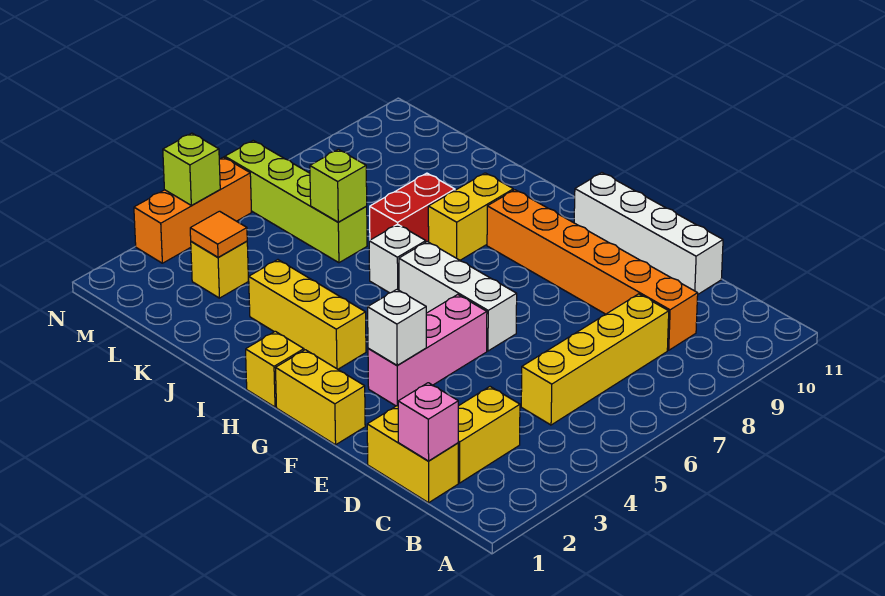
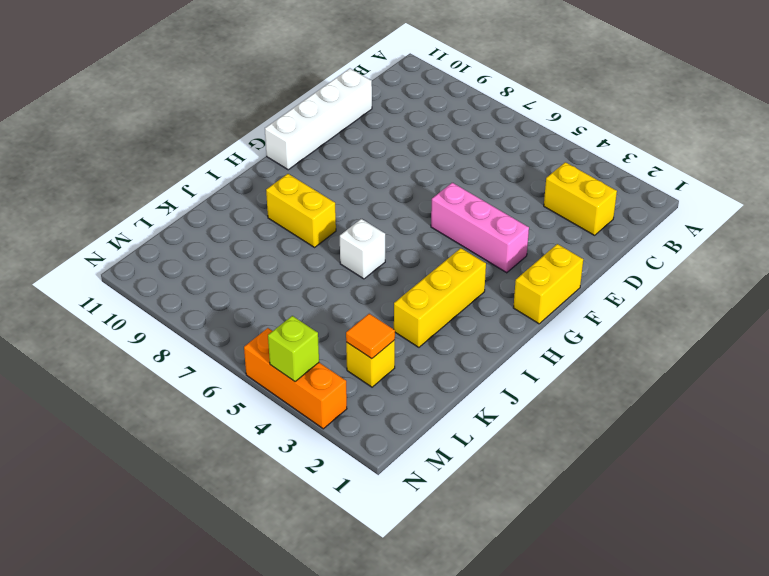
none -> yellow 1x2 brick [367,406,458,503]
none -> yellow 1x4 brick [521,294,669,425]
none -> orange 1x6 brick [487,190,698,350]

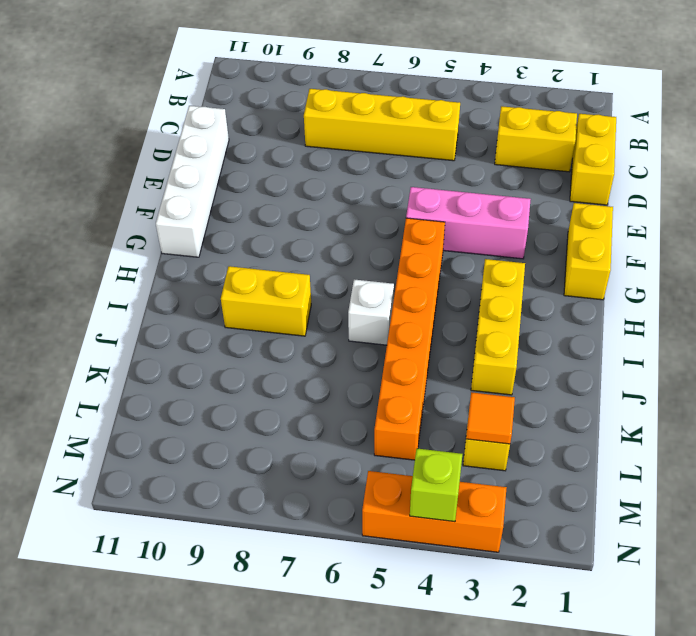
orange 1x6 brick [374,218,445,460] -> orange 1x6 brick moved to [487,190,698,350]
none -> white 1x3 brick [399,242,517,351]
none -> yellow 1x1 brick [246,331,304,407]
none -> red 1x2 brick [370,173,455,242]

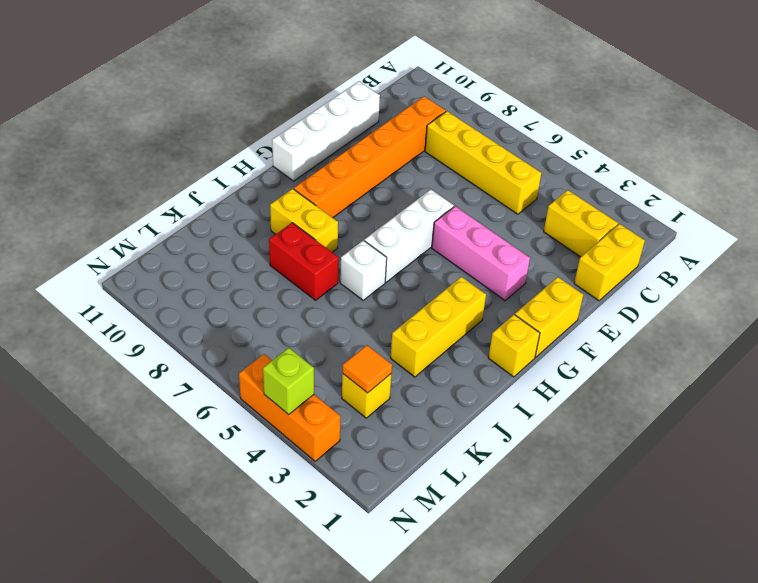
none -> lime 1x4 brick [225,141,367,263]
none -> pink 1x1 brick [398,383,458,461]
none -> white 1x1 brick [368,289,426,365]

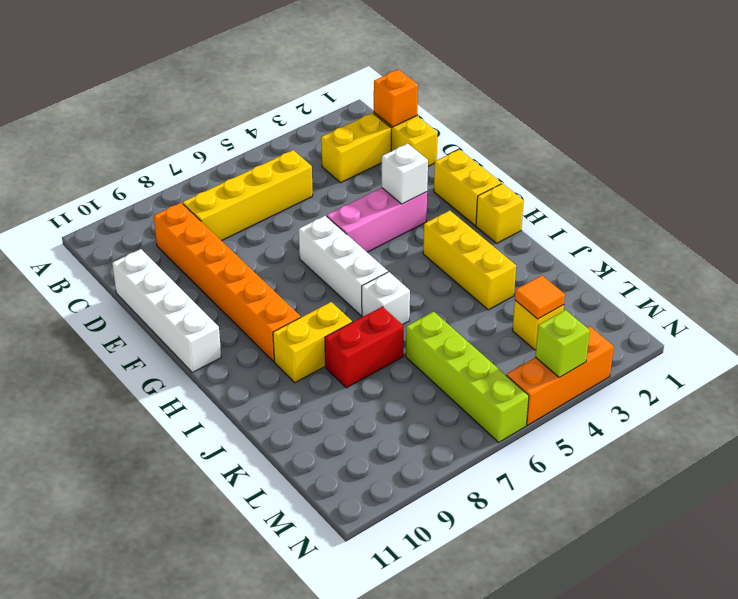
orange 1x1 brick [374,70,418,127] -> pink 1x1 brick [398,383,458,461]
none -> lime 1x1 brick [310,149,367,222]

